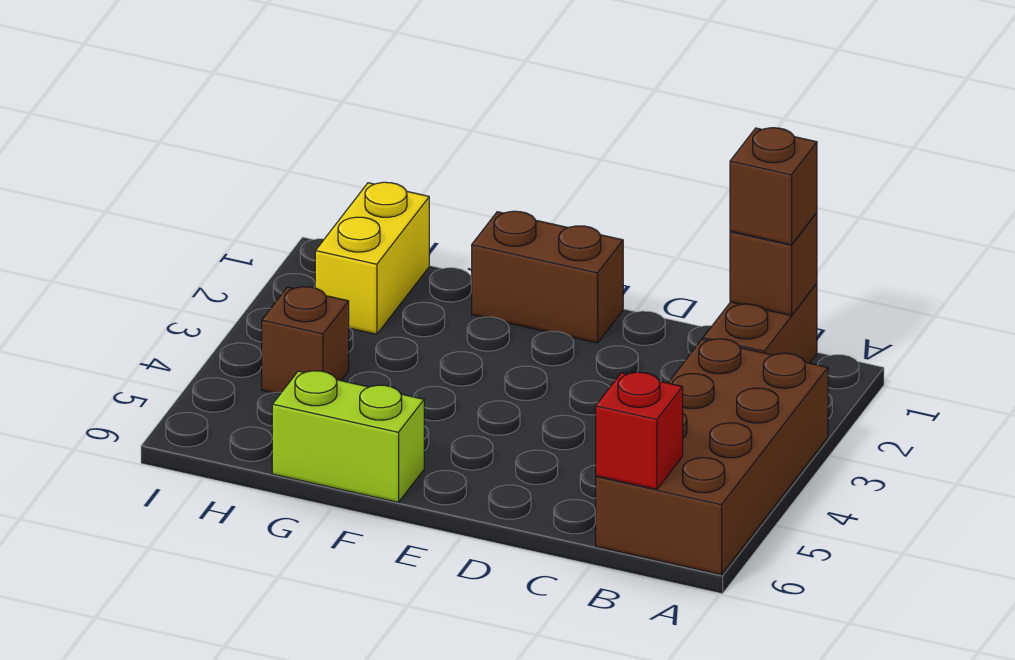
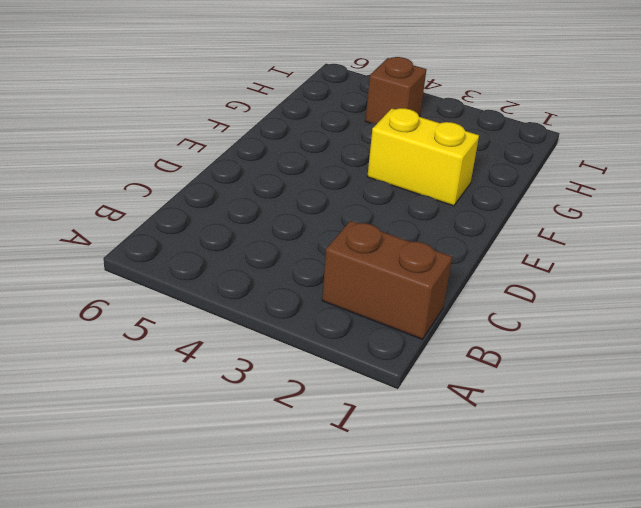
yellow 1x2 brick [367,108,479,206] -> yellow 1x2 brick moved to [315,182,429,334]
none -> brown 2x4 brick [596,339,828,575]
none -> brown 1x2 brick [472,211,623,343]

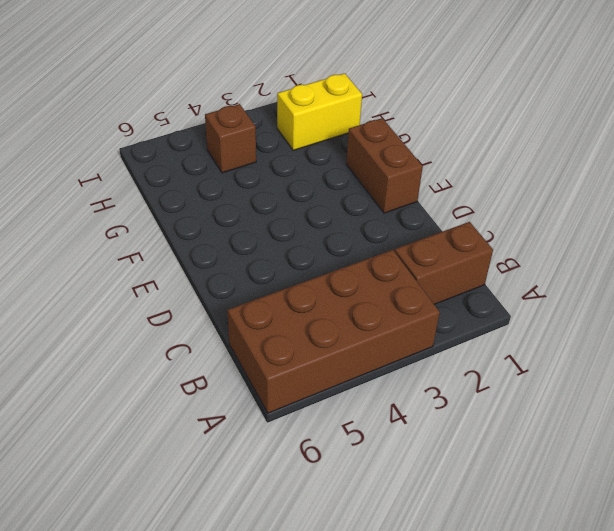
none -> lime 1x2 brick [272,371,424,502]
none -> brown 1x1 brick [730,213,817,316]

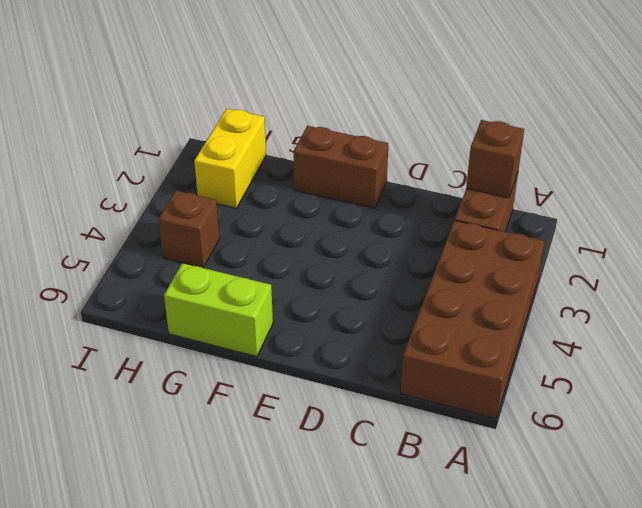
none -> red 1x1 brick [596,372,683,490]
none -> brown 1x1 brick [730,128,817,245]

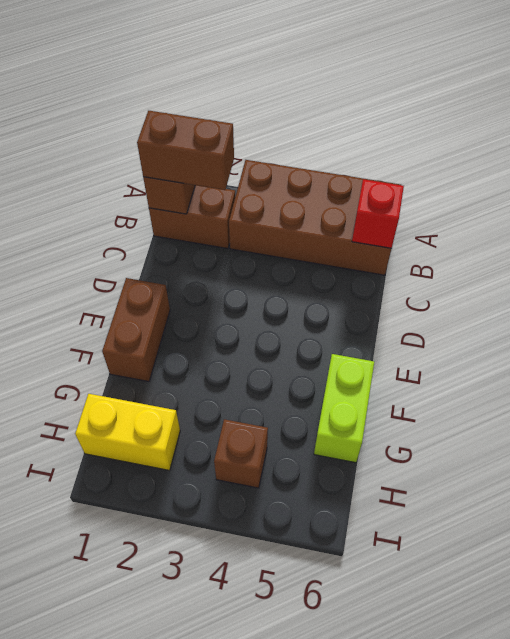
brown 1x2 brick [137,111,234,190] -> brown 1x1 brick [730,128,817,245]

